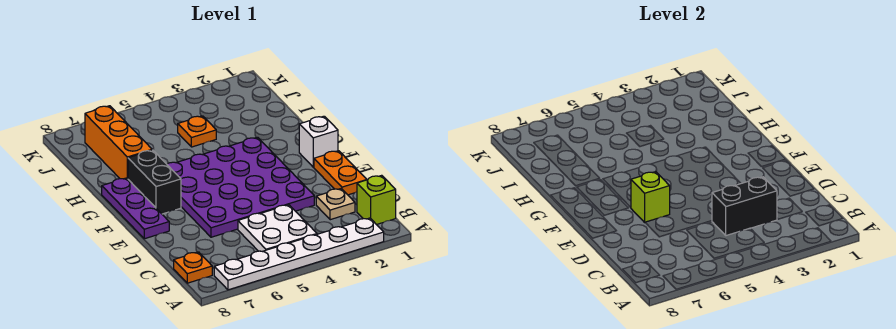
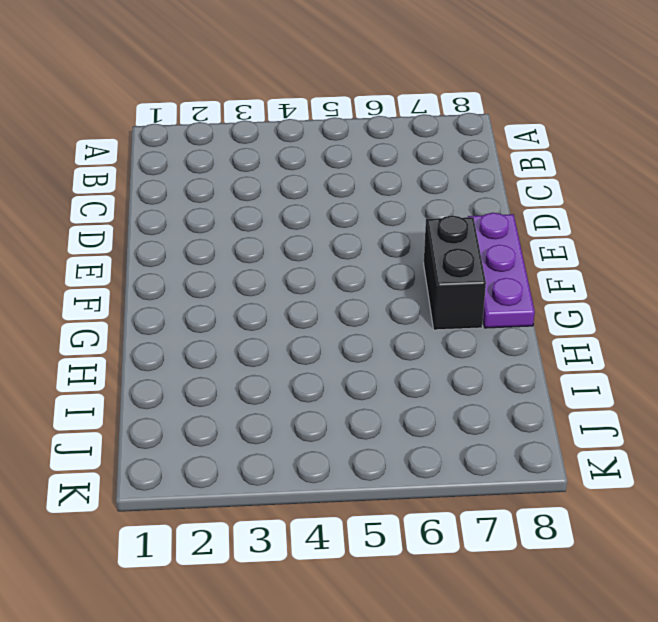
none -> white 1x6 plate [214,218,384,290]
none -> lime 1x1 brick [357,175,396,225]
none -> white 2x2 plate [238,205,317,251]

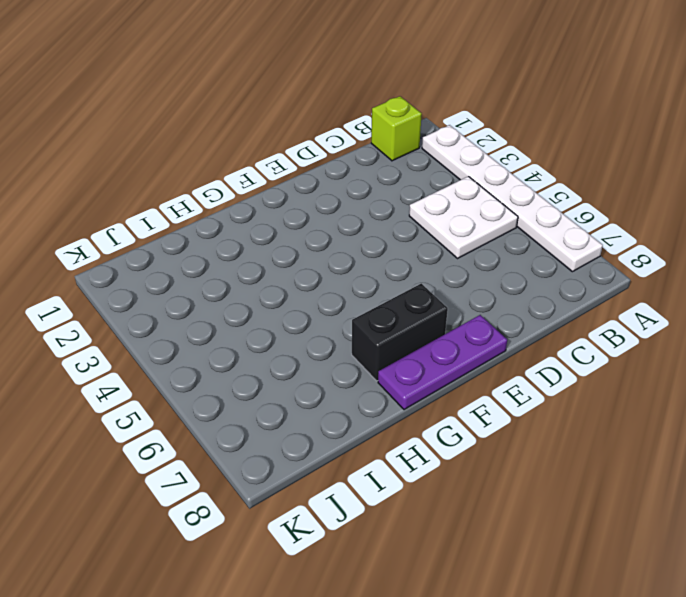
none -> orange 1x1 plate [174,252,212,283]
none -> tan 1x1 plate [316,189,355,220]
none -> orange 1x2 plate [314,151,367,195]

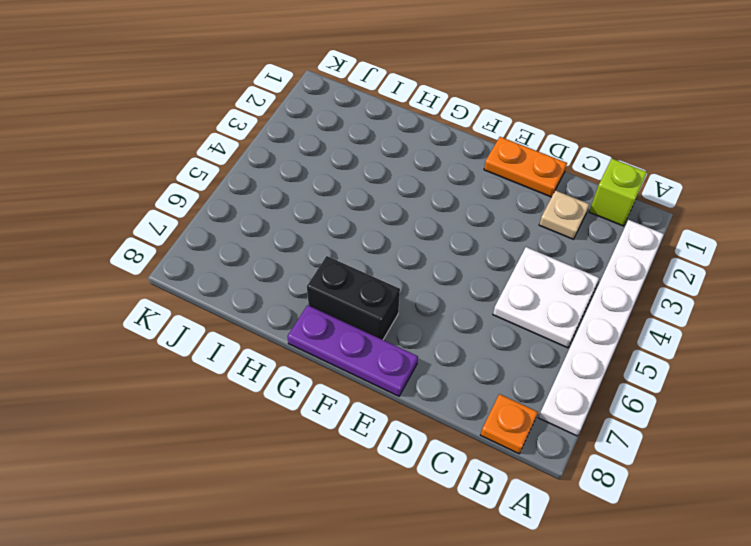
none -> purple 4x4 plate [167,137,314,237]
none -> white 1x1 brick [299,116,338,167]
none -> orange 1x3 brick [85,106,152,179]

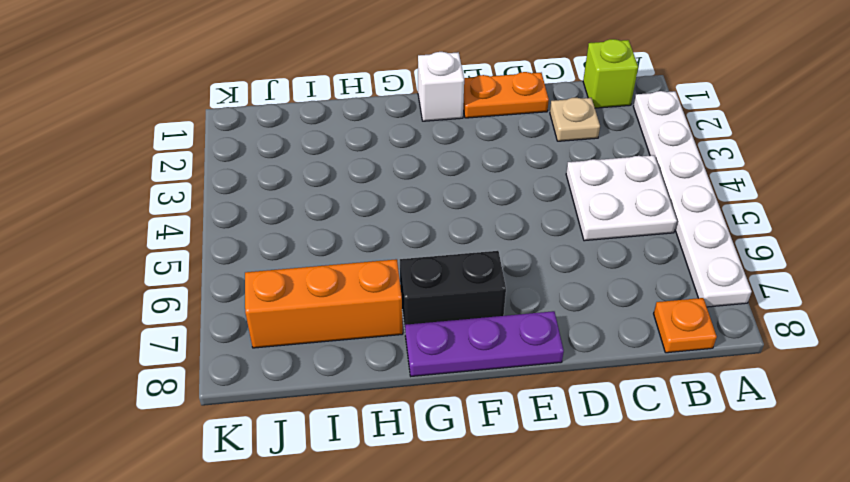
none -> purple 4x4 plate [167,137,314,237]
none -> orange 1x1 plate [178,116,216,147]
none -> black 1x2 brick [712,177,777,236]

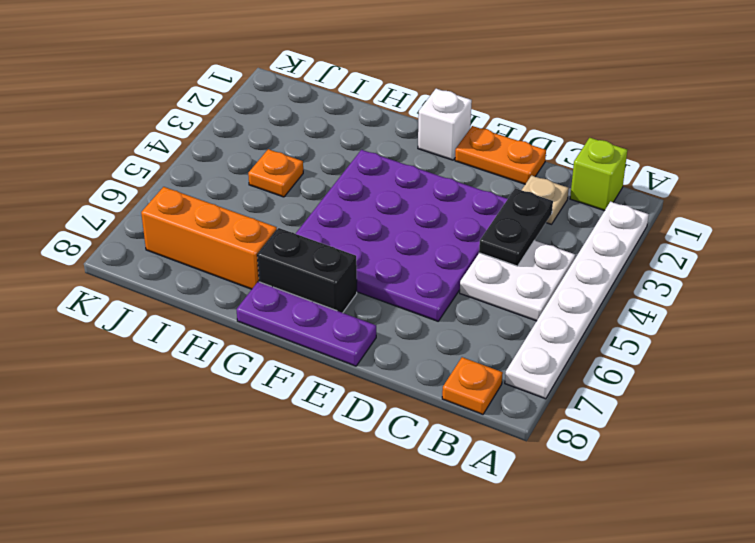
black 1x2 plate [479,188,553,266] -> black 1x2 brick [712,177,777,236]
none -> lime 1x1 brick [631,172,670,222]

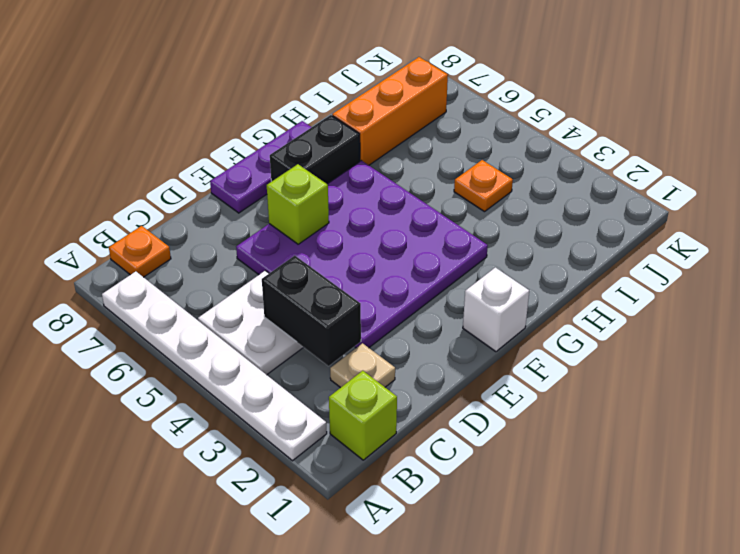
none -> orange 1x2 plate [314,151,367,195]

